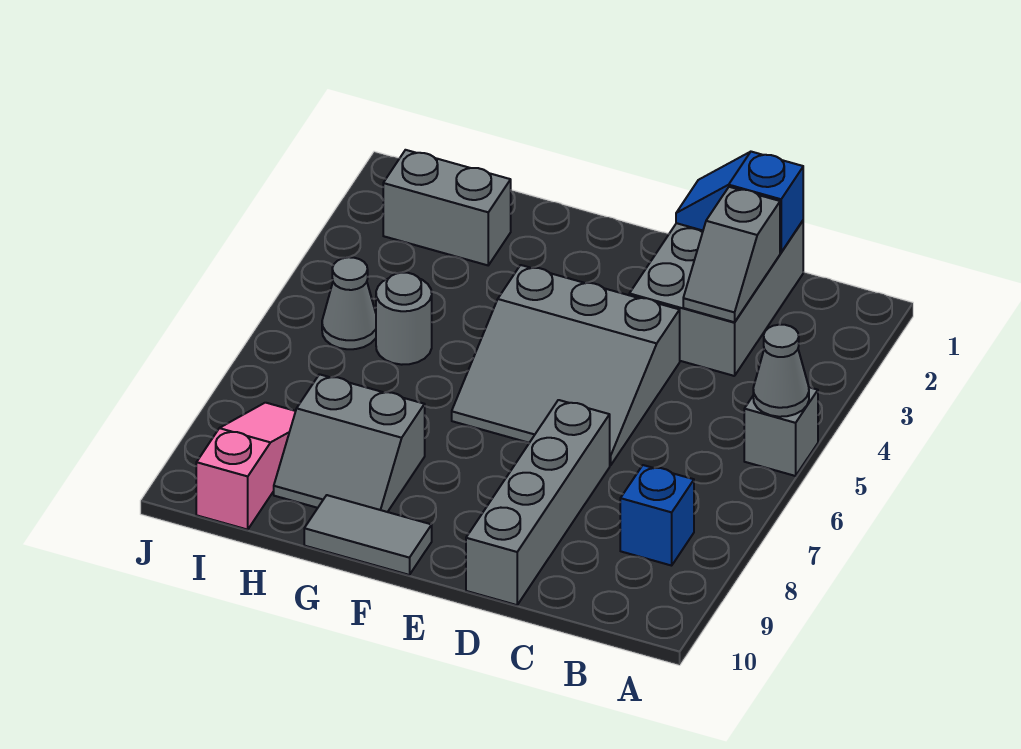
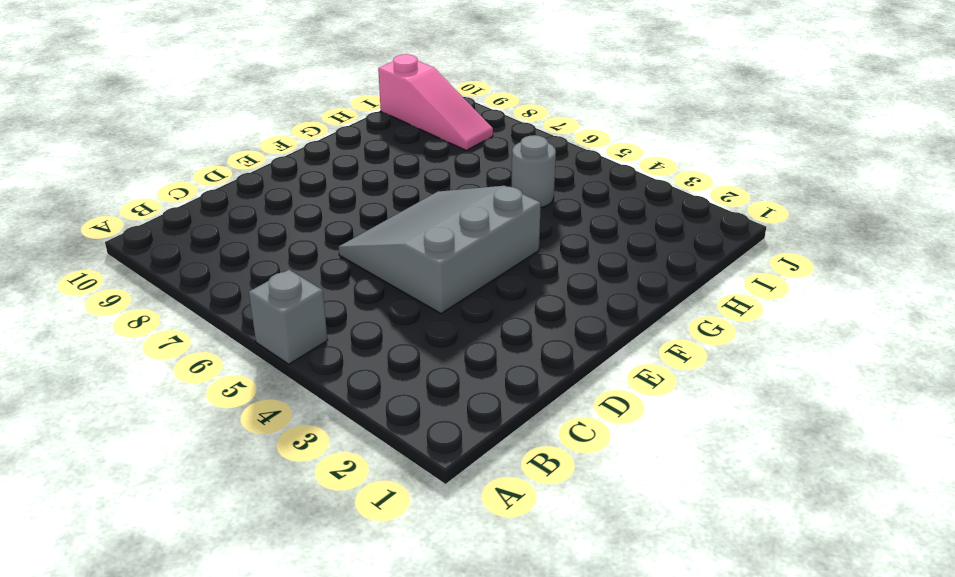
none -> blue 1x1 brick [620,465,694,566]
none -> grey 2x3 brick [629,221,803,376]
none -> grey 1x4 brick [466,400,610,605]

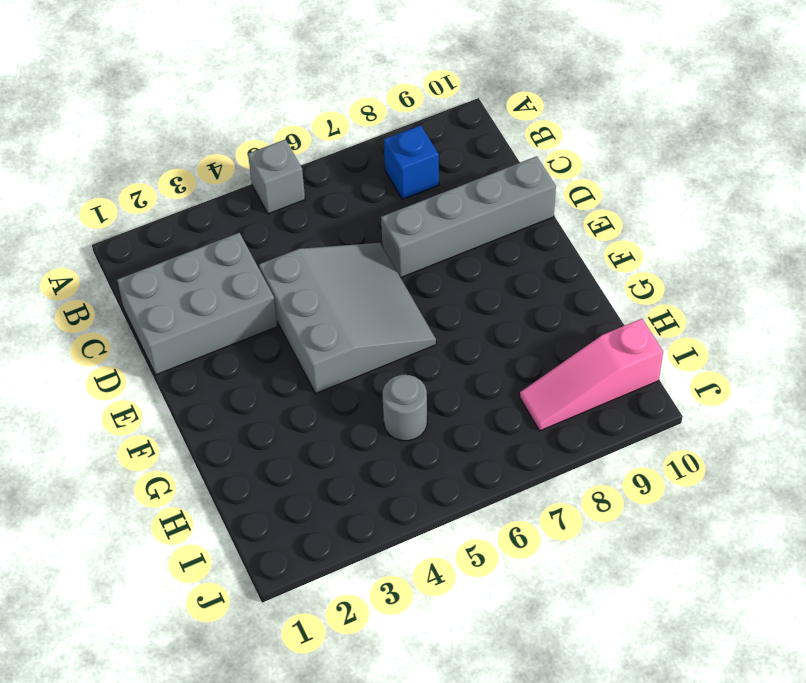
none -> grey 1x2 tile [304,495,432,575]
none -> grey 2x2 slope [274,374,425,512]
none -> grey 1x2 brick [383,150,511,265]

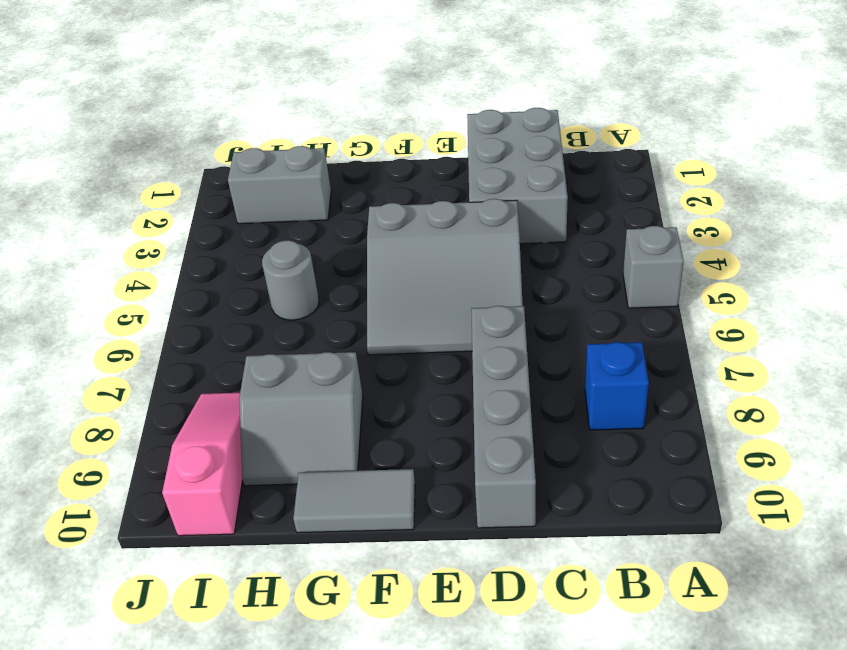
none -> grey 1x1 cone [322,257,376,349]
none -> grey 1x1 cone [753,325,809,417]
none -> blue 1x2 slope [676,152,803,252]

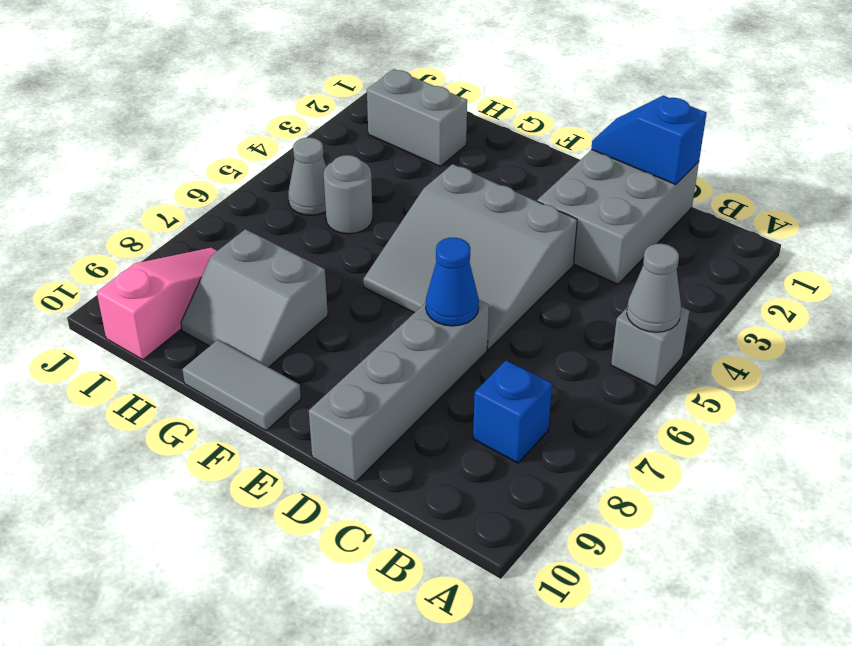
blue 1x1 cone [426,238,479,326] -> none
none -> grey 1x2 slope [683,187,780,322]

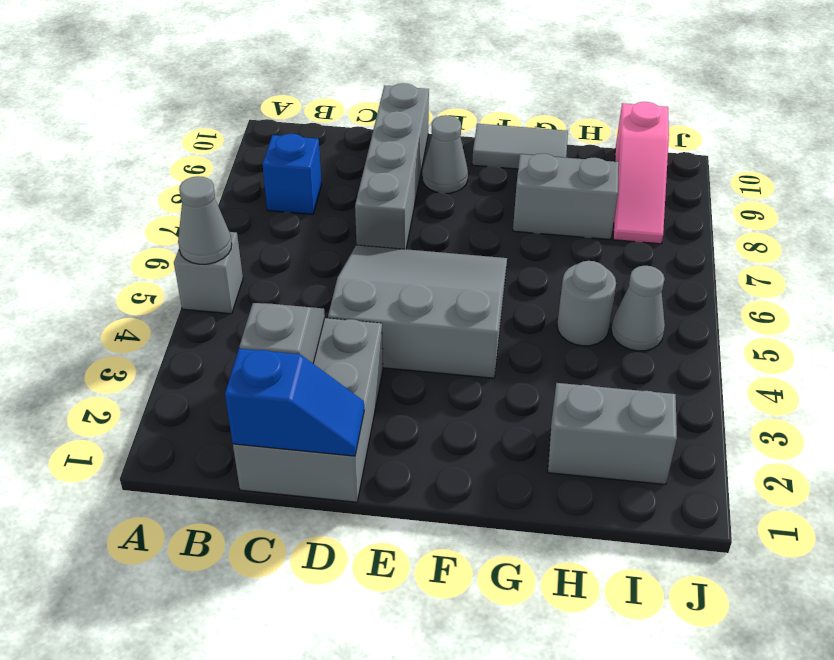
grey 1x1 cone [422,115,468,193] -> none

